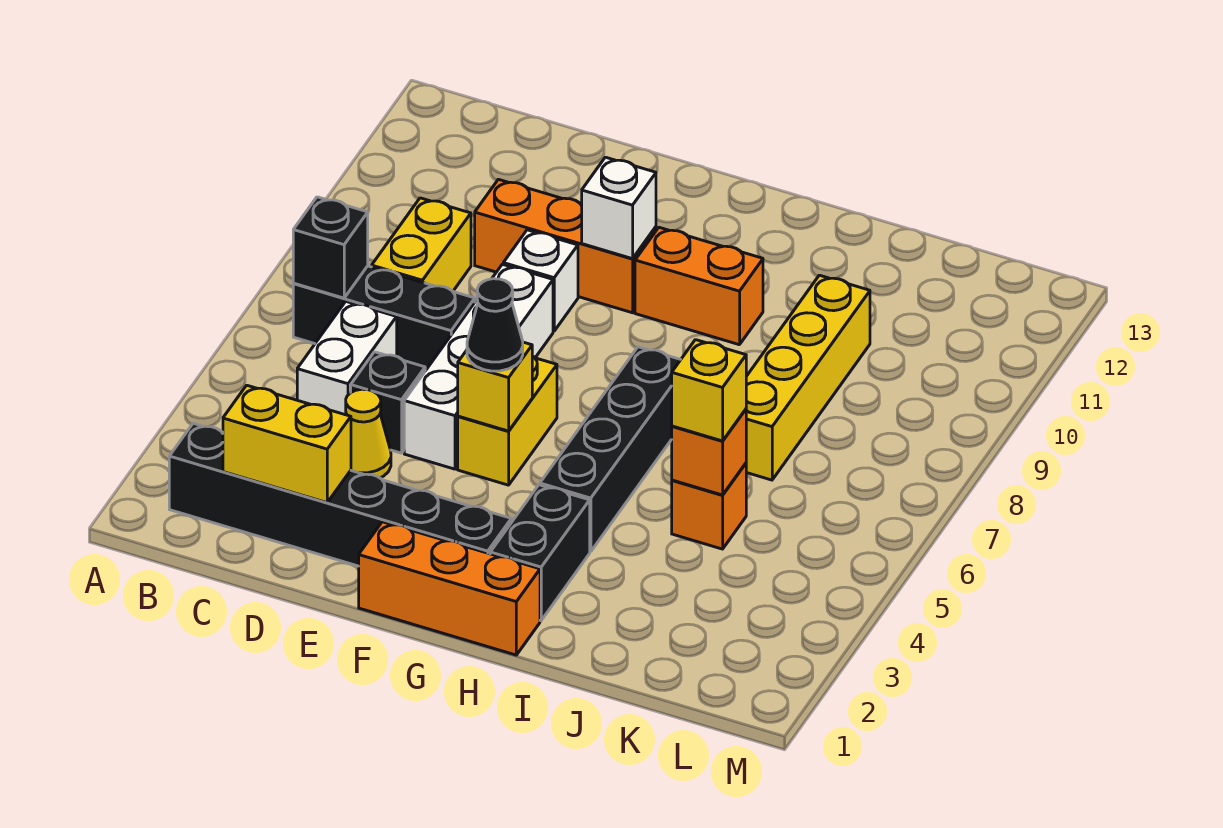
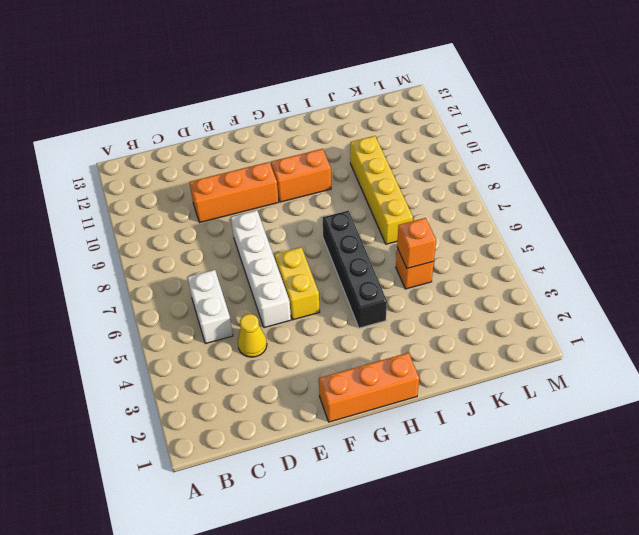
none -> black 1x6 brick [169,423,511,566]
none -> black 1x3 brick [293,266,475,371]
none -> yellow 1x2 brick [372,198,471,291]

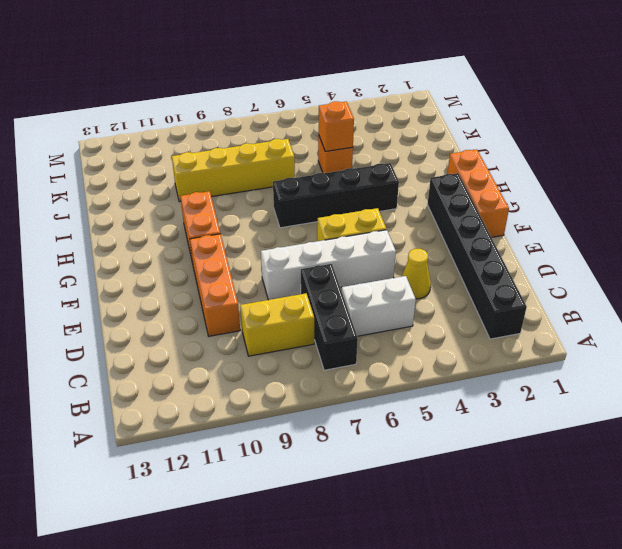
none -> black 1x1 brick [351,352,425,453]
none -> white 1x1 brick [503,230,578,331]
none -> black 1x2 brick [490,485,590,621]

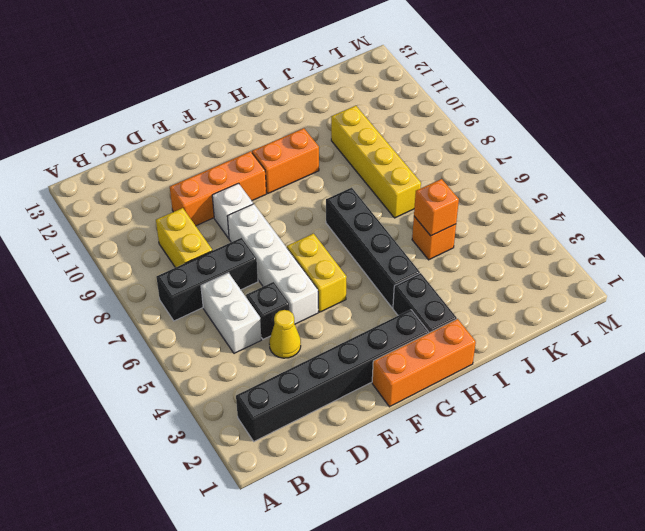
none -> black 1x1 brick [293,197,368,298]
none -> yellow 1x2 brick [223,385,351,503]
none -> yellow 1x1 brick [458,342,532,431]

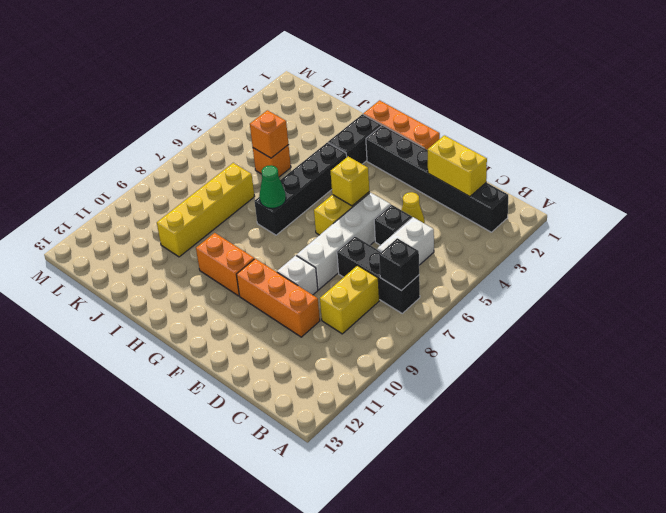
green 1x1 cone [259,165,286,208] -> none
none -> white 1x1 brick [582,157,656,259]
none -> black 1x1 cone [467,279,523,371]
none -> yellow 1x1 brick [672,340,746,441]

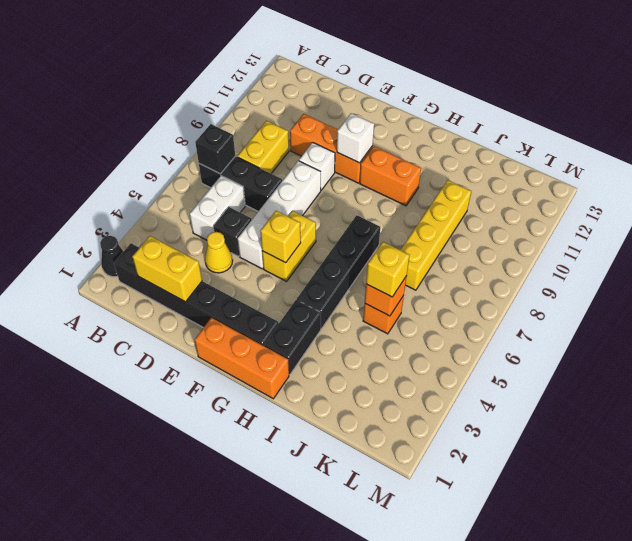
black 1x1 cone [100,236,124,277] -> black 1x1 cone moved to [467,279,523,371]

